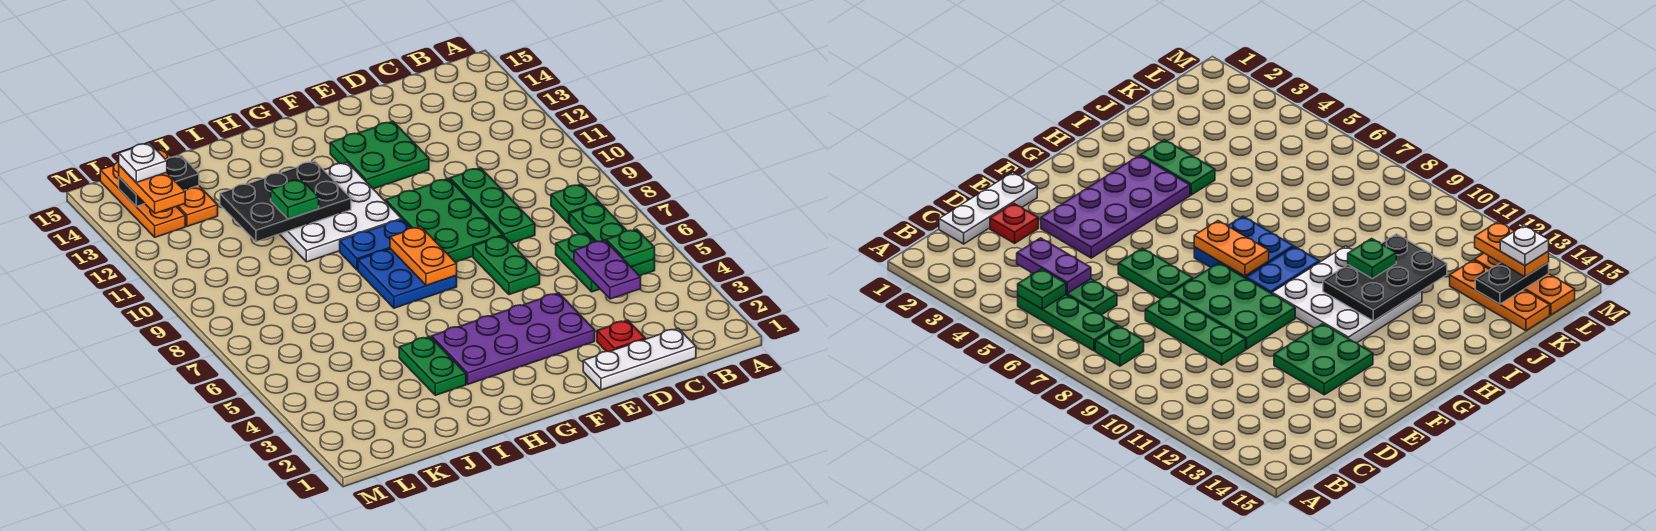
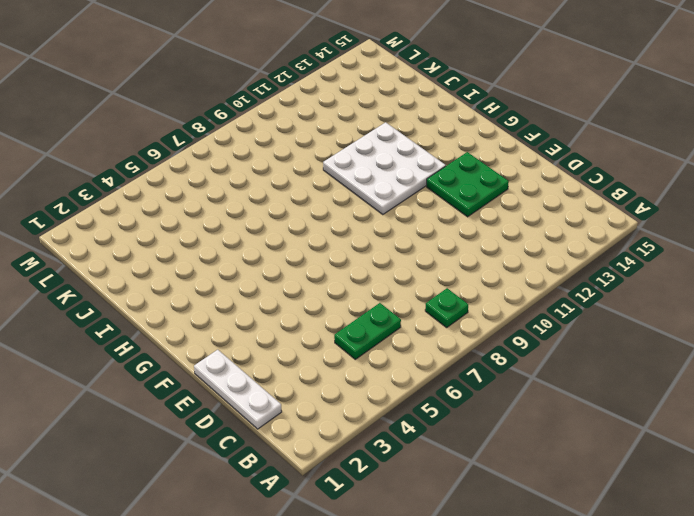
none -> green 1x3 plate [570,203,655,276]
none -> red 1x1 plate [597,320,645,352]
none -> green 1x3 plate [450,168,535,243]

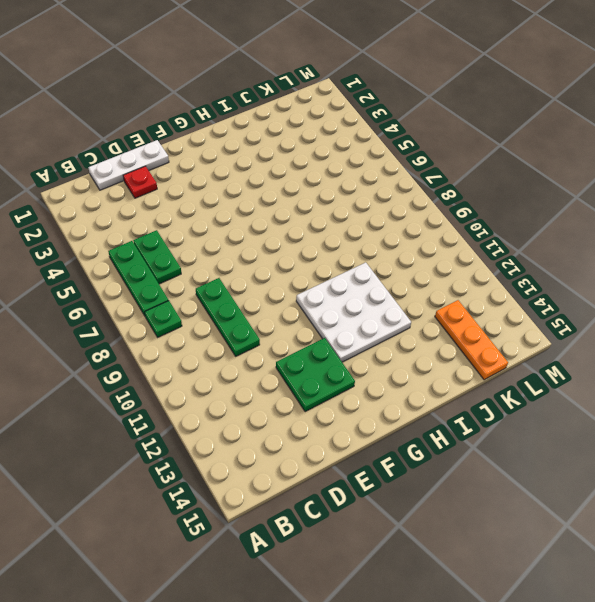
none -> purple 2x4 plate [432,293,595,384]
none -> green 1x2 plate [473,236,540,295]
none -> green 2x3 plate [386,179,503,262]

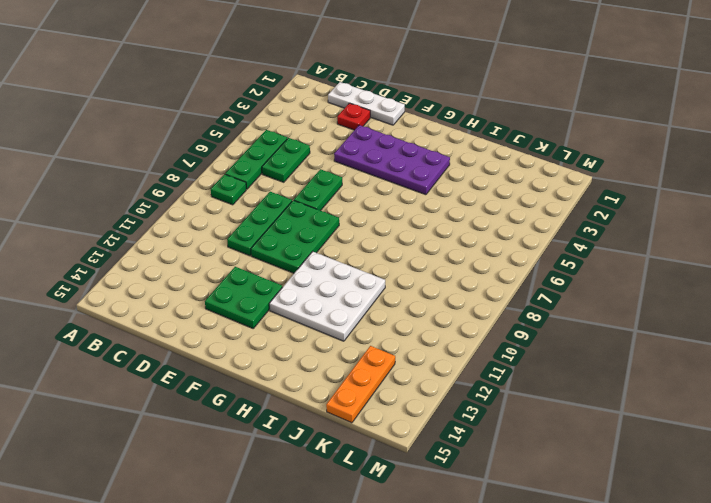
none -> blue 2x2 plate [358,249,457,308]
none -> blue 1x2 plate [340,219,410,270]
none -> green 1x2 plate [399,337,466,395]

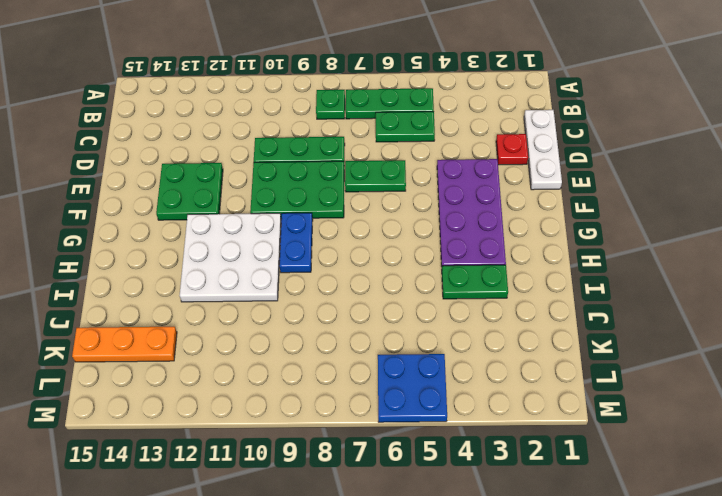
blue 2x2 plate [378,354,447,422] -> blue 2x2 plate moved to [358,249,457,308]
none -> orange 1x3 plate [100,162,185,237]
none -> green 1x1 plate [606,229,655,267]
none -> purple 1x2 plate [574,240,641,299]

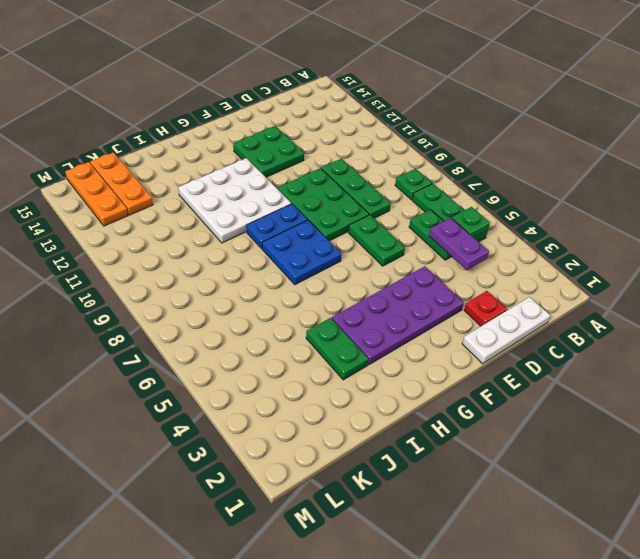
none -> orange 1x2 plate [390,226,457,286]
none -> black 2x3 plate [220,161,351,242]
none -> black 1x2 plate [119,156,199,206]

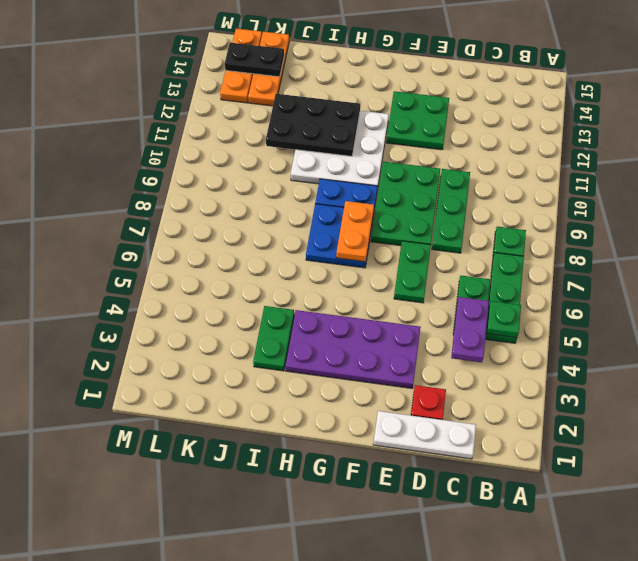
none -> green 1x1 plate [271,179,319,219]
none -> orange 1x2 plate [119,165,185,213]
none -> white 1x1 plate [119,143,167,183]

